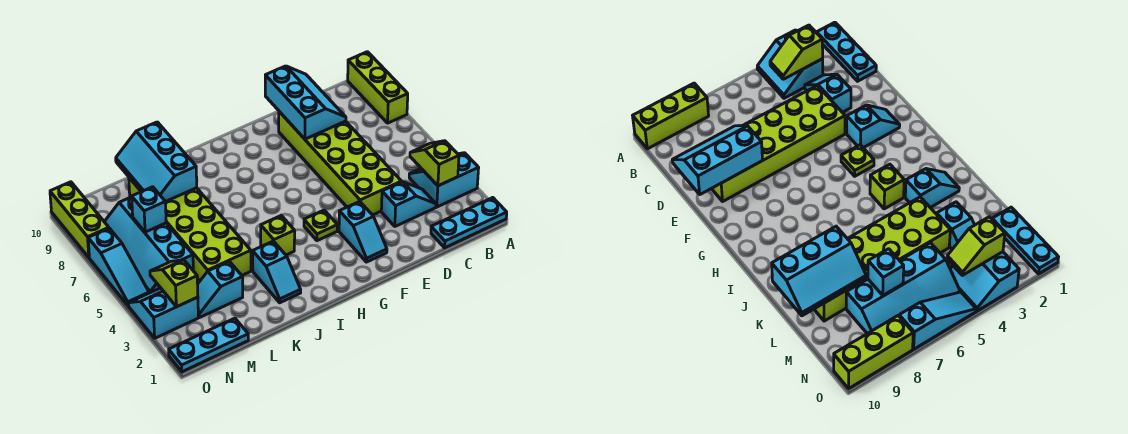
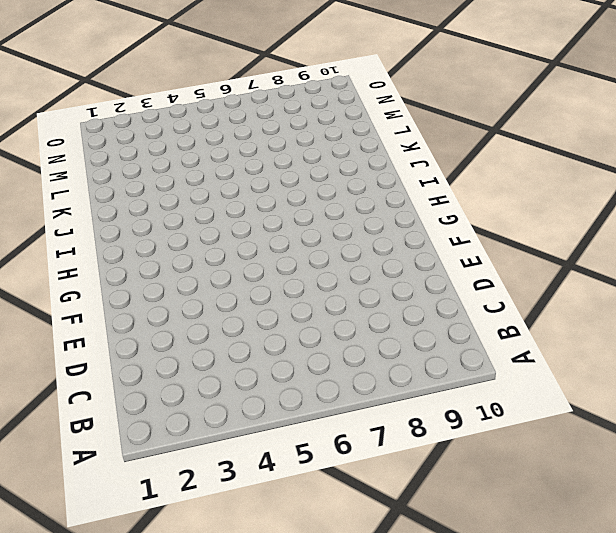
none -> cyan 1x3 plate [431,198,507,248]
none -> cyan 2x2 slope [409,153,479,207]
none -> lime 1x3 brick [348,52,408,123]

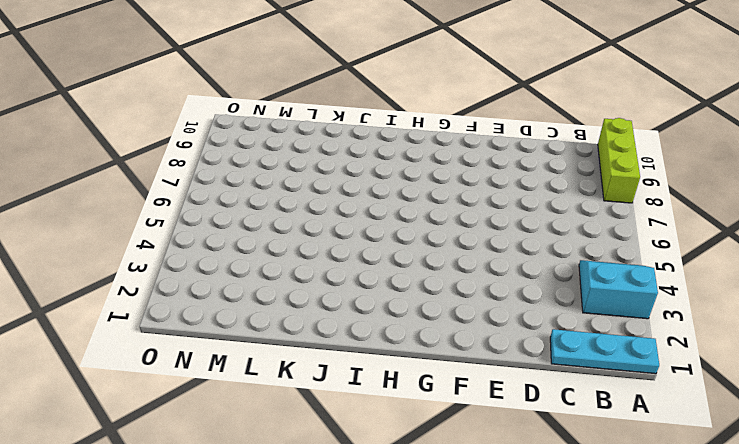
none -> cyan 1x2 slope [381,182,436,226]
none -> lime 2x6 brick [279,112,402,215]
none -> cyan 1x2 slope [339,201,387,262]

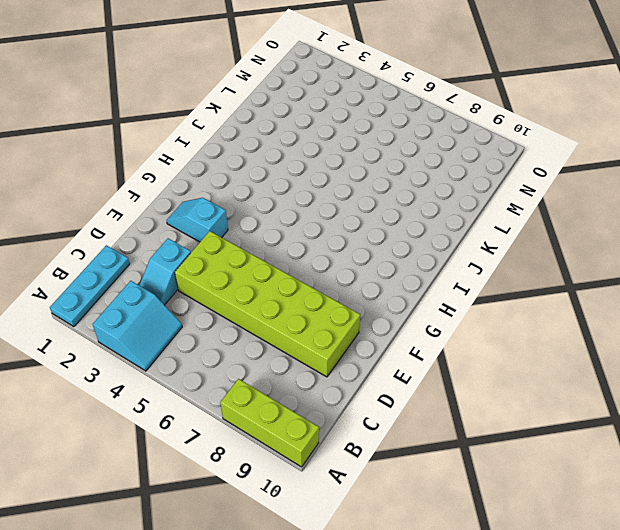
none -> lime 1x1 plate [304,210,337,241]
none -> lime 1x1 brick [261,216,295,255]
none -> cyan 1x2 slope [253,241,301,303]

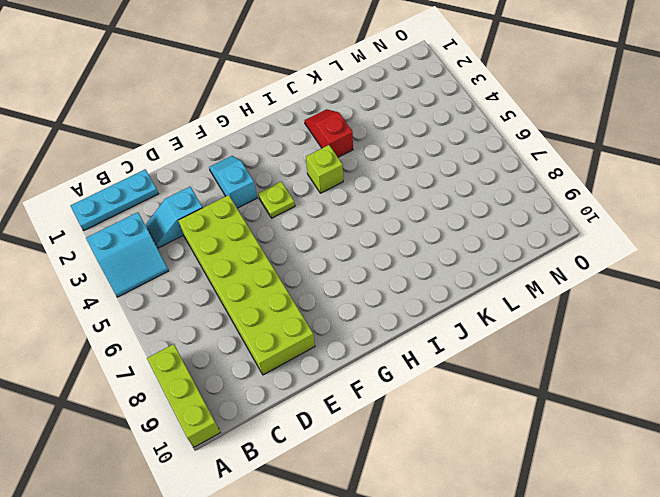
red 1x2 slope [304,109,353,157] -> cyan 1x2 slope [253,241,301,303]
none -> lime 2x6 brick [129,178,251,281]
none -> cyan 1x2 slope [198,261,243,317]
none -> cyan 1x3 plate [169,318,248,372]

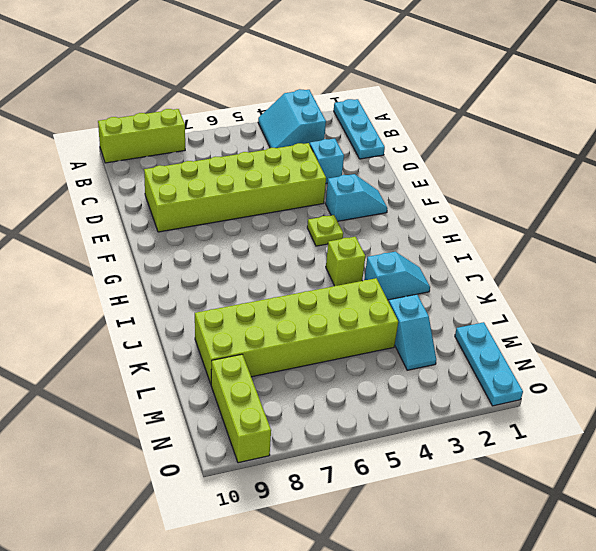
lime 1x3 brick [211,354,271,463] -> lime 1x3 brick turned to [50,182,109,257]
none -> cyan 2x4 slope [104,197,193,293]
none -> cyan 2x2 slope [128,288,198,338]
none -> cyan 1x3 slope [88,228,149,306]

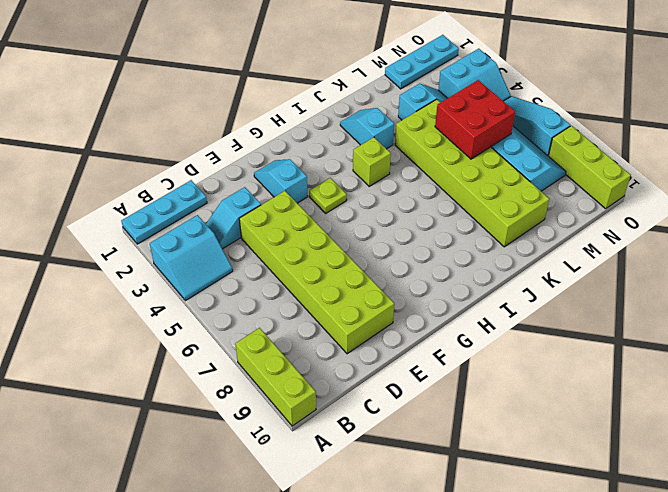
red 2x2 brick [435,80,515,159] -> none
none -> lime 1x2 slope [410,141,459,186]
none -> cyan 2x3 slope [265,66,346,139]
none -> cyan 2x3 slope [116,122,197,202]

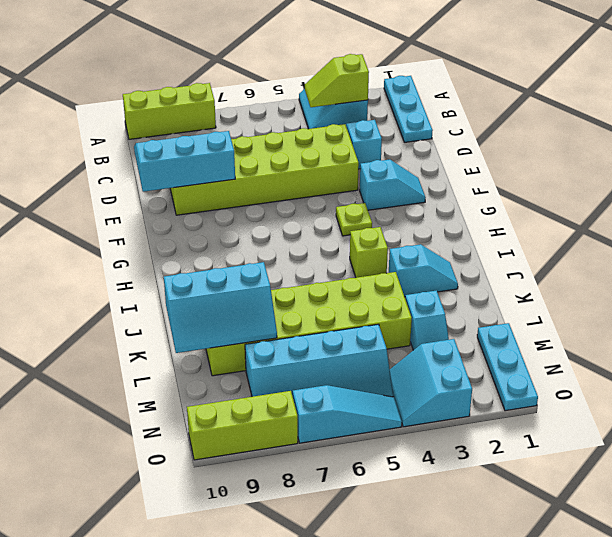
none -> cyan 1x1 brick [132,187,166,232]
none -> lime 1x2 slope [150,260,198,307]

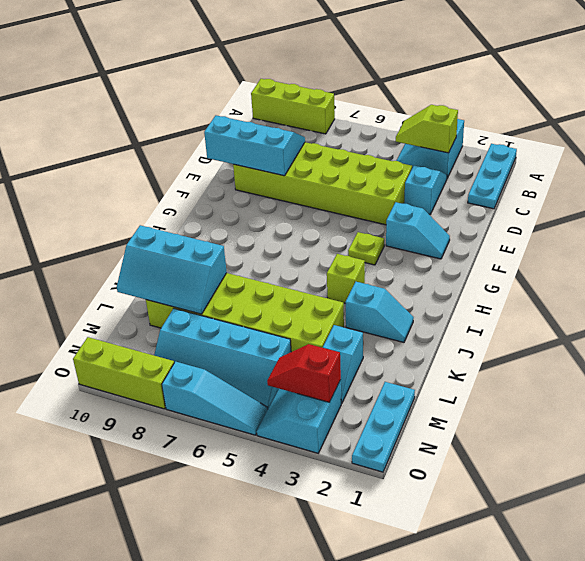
red 1x2 slope [267,344,341,403] -> lime 1x2 slope [150,260,198,307]
none -> cyan 1x1 brick [132,187,166,232]

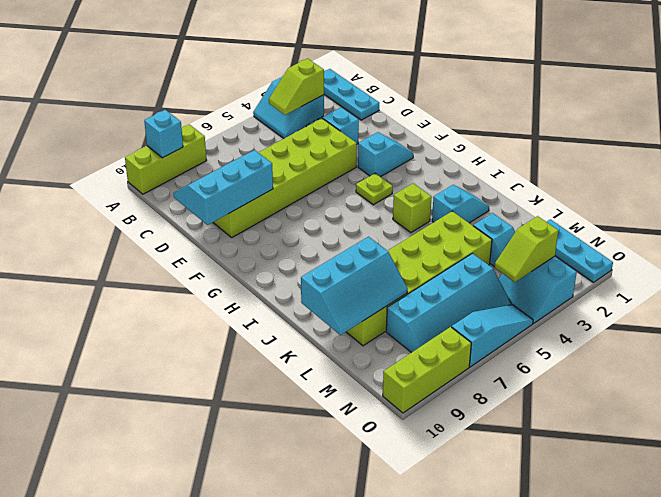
cyan 1x1 brick [144,110,183,158] -> cyan 1x1 brick moved to [132,187,166,232]

